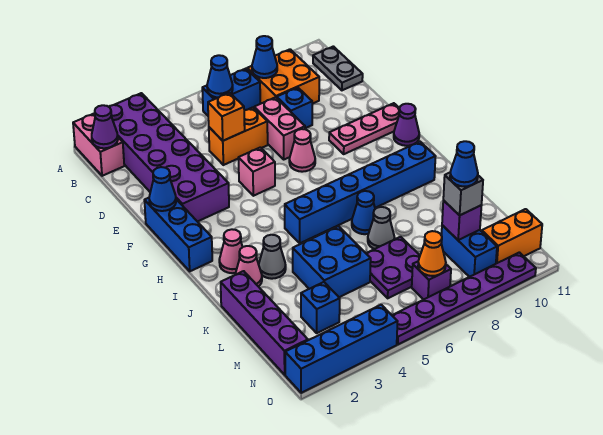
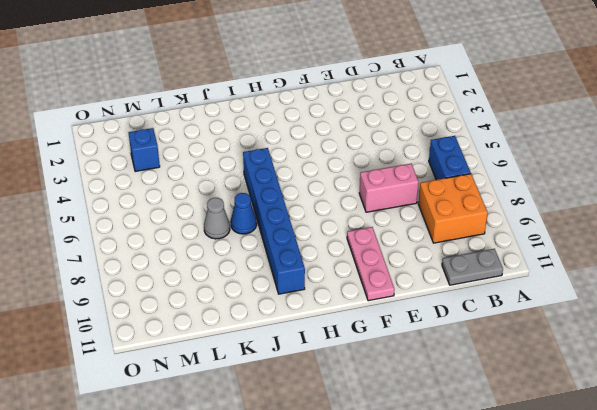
none -> pink 1x2 brick [73,113,124,176]
none -> purple 2x6 brick [109,93,229,222]
none -> orange 1x2 brick [209,107,268,165]
none -> blue 1x1 brick [277,88,312,128]

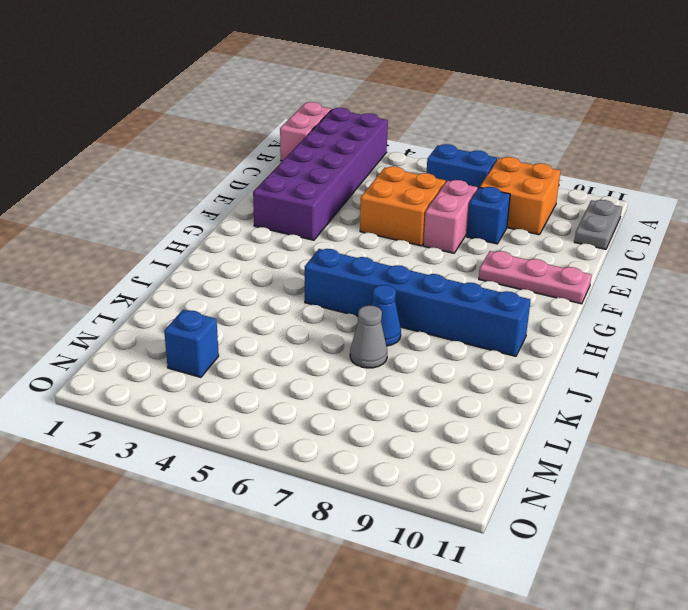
orange 2x2 brick [360,166,446,246] -> orange 1x2 brick [209,107,268,165]
none -> blue 1x3 brick [144,198,212,271]
none -> pink 1x1 brick [239,147,275,196]
none -> pink 1x1 cone [289,129,315,172]
none -> purple 1x1 cone [394,104,419,146]

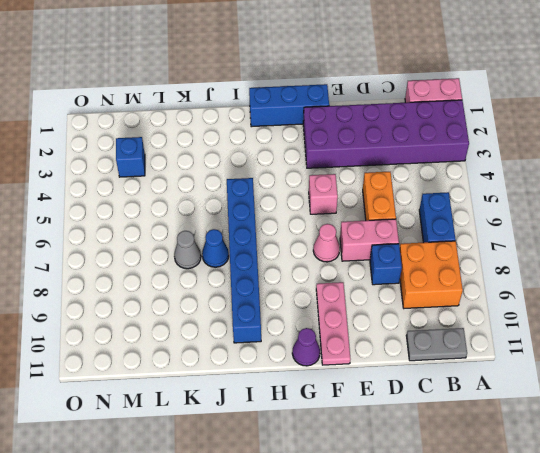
none -> pink 1x1 cone [219,229,242,273]
none -> pink 1x1 cone [235,246,262,287]
none -> grey 1x1 cone [259,235,286,279]
none -> purple 1x4 brick [221,271,308,375]

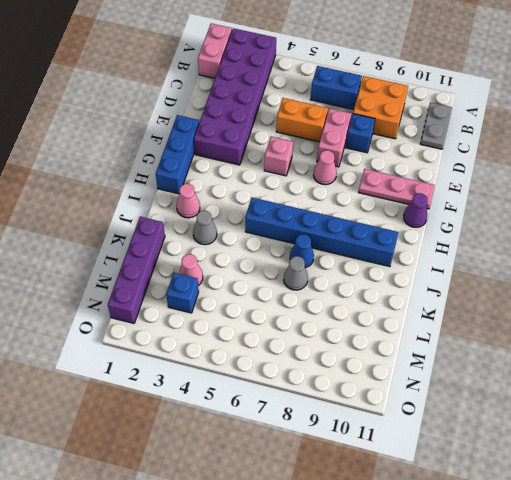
pink 1x1 cone [179,254,203,286] -> pink 1x1 cone moved to [235,246,262,287]
none -> blue 2x2 brick [293,226,371,297]
none -> purple 2x2 plate [366,237,420,298]
none -> blue 1x2 brick [441,225,497,277]
none -> purple 1x1 brick [412,262,451,300]

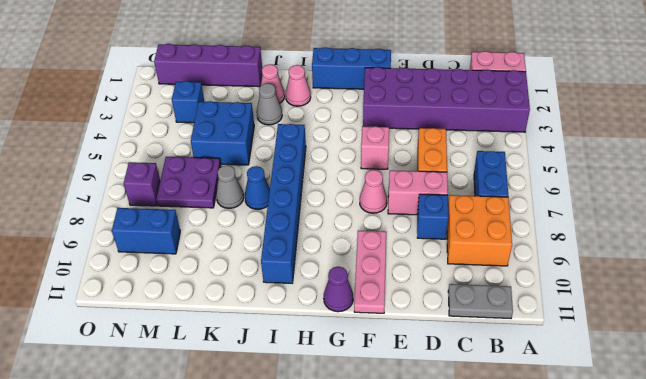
none -> orange 1x2 brick [482,209,542,264]
none -> blue 1x4 brick [285,305,398,393]
none -> purple 1x6 plate [392,252,536,344]
none -> purple 1x1 cone [92,105,118,148]

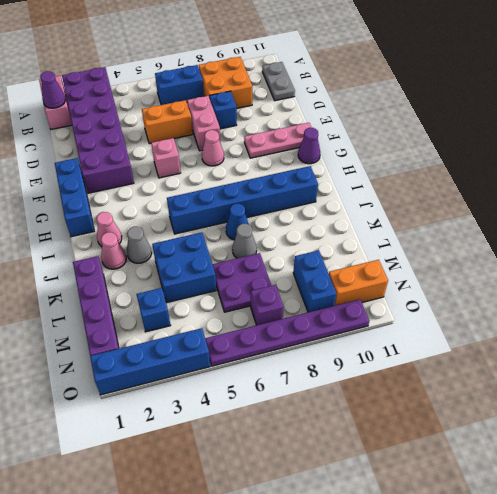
none -> blue 1x1 cone [207,55,233,98]
none -> blue 1x1 cone [252,36,277,78]
none -> orange 1x1 brick [208,93,245,141]
none -> blue 1x1 cone [149,167,176,211]

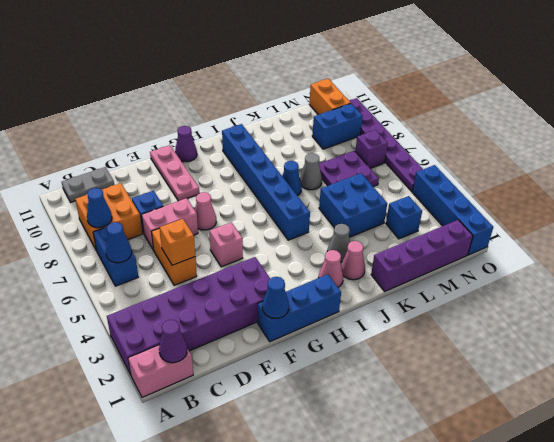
none -> purple 1x1 brick [442,200,482,240]
none -> orange 1x1 cone [418,231,446,276]
none -> grey 1x1 brick [443,173,483,215]
none -> blue 1x1 cone [450,141,478,187]

